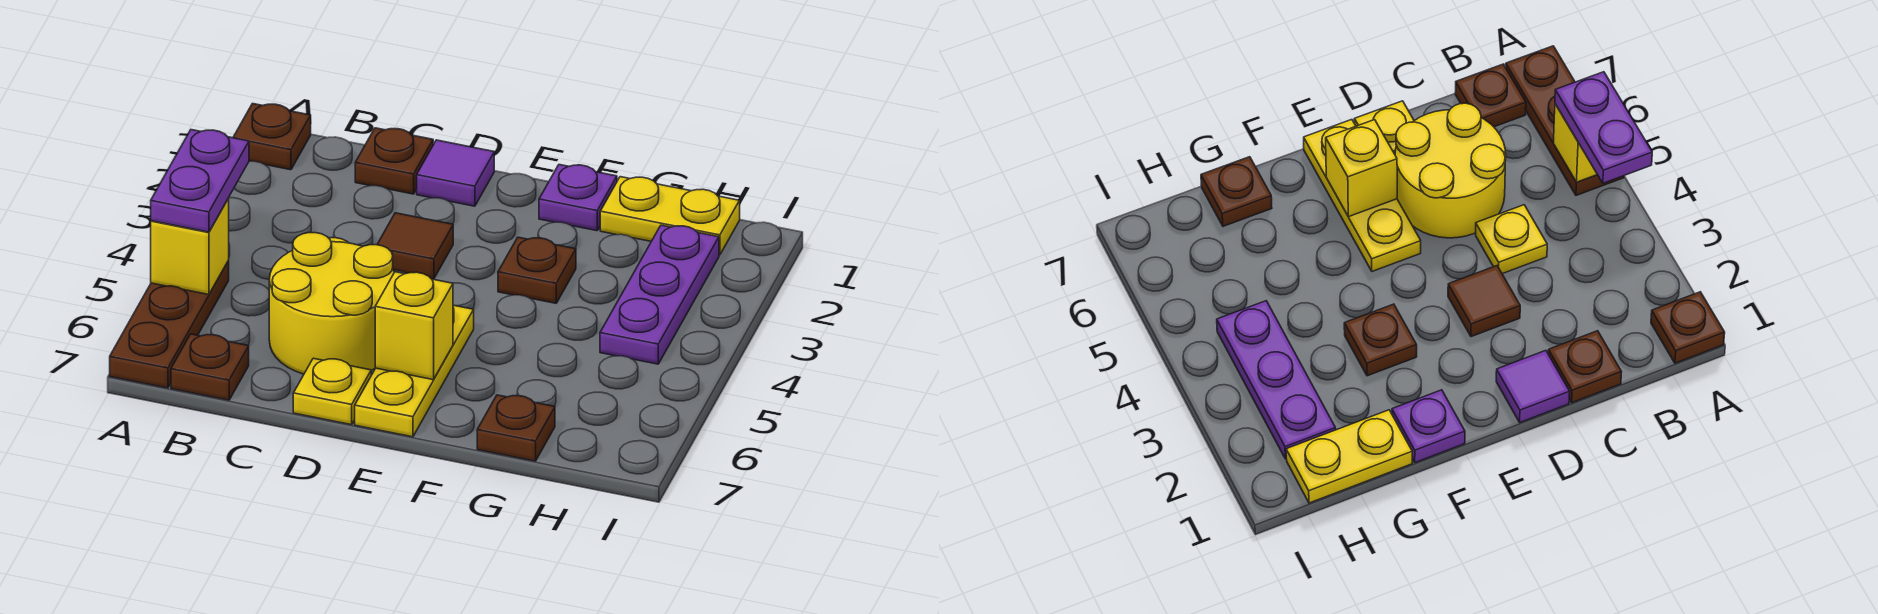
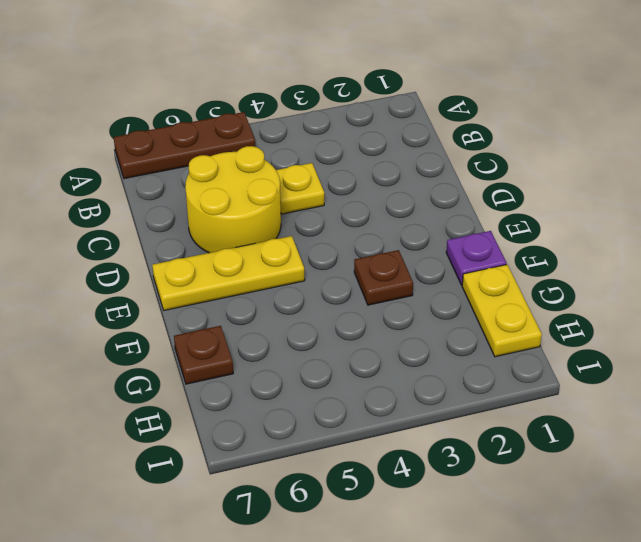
none -> brown 1x1 plate [233,104,311,170]
none -> brown 1x1 plate [171,334,249,400]
none -> brown 1x1 plate [355,128,433,194]

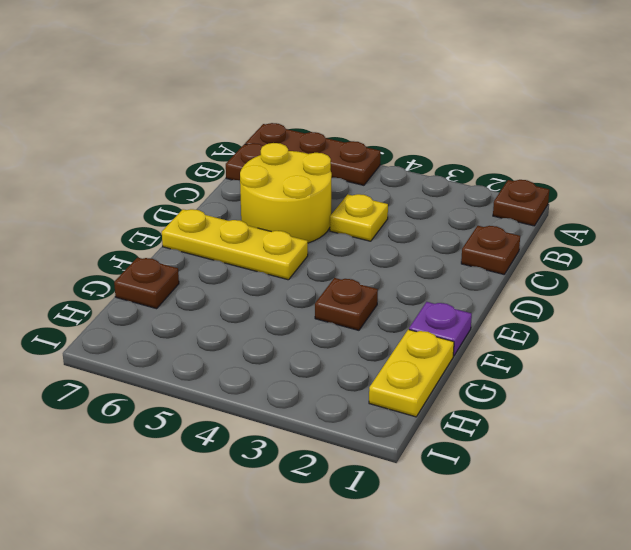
none -> purple 1x1 tile [417,140,494,206]
none -> brown 1x1 tile [377,213,453,279]
none -> yellow 1x1 plate [293,358,371,425]

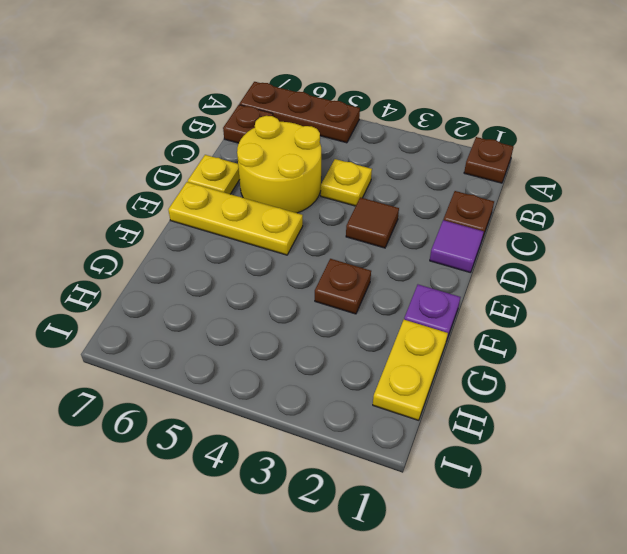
none -> brown 1x1 plate [477,395,555,461]
none -> purple 1x3 plate [600,225,719,364]
none -> yellow 1x1 brick [151,199,229,295]

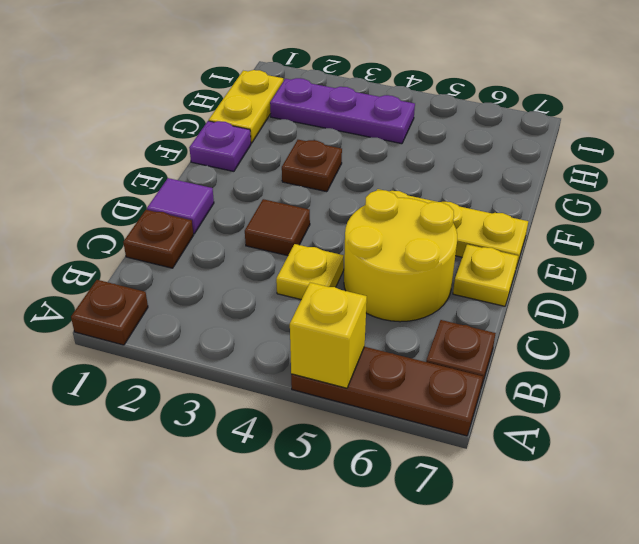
none -> brown 1x1 plate [477,395,555,461]
none -> yellow 1x1 brick [375,272,453,380]
none -> purple 1x2 plate [151,130,249,232]

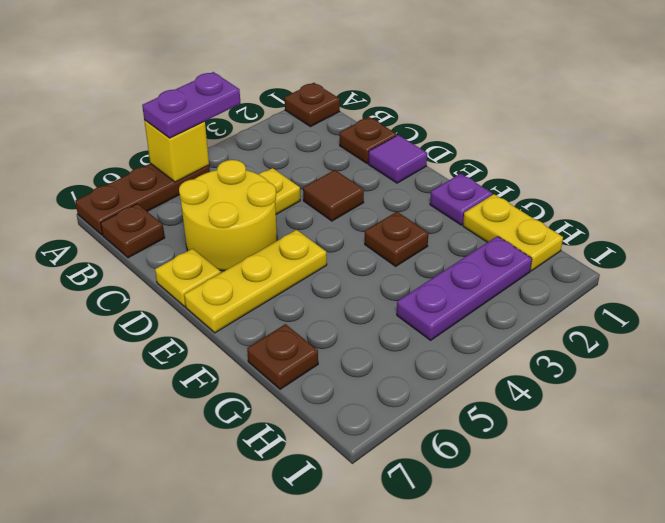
none -> yellow 1x1 brick [375,272,453,380]

